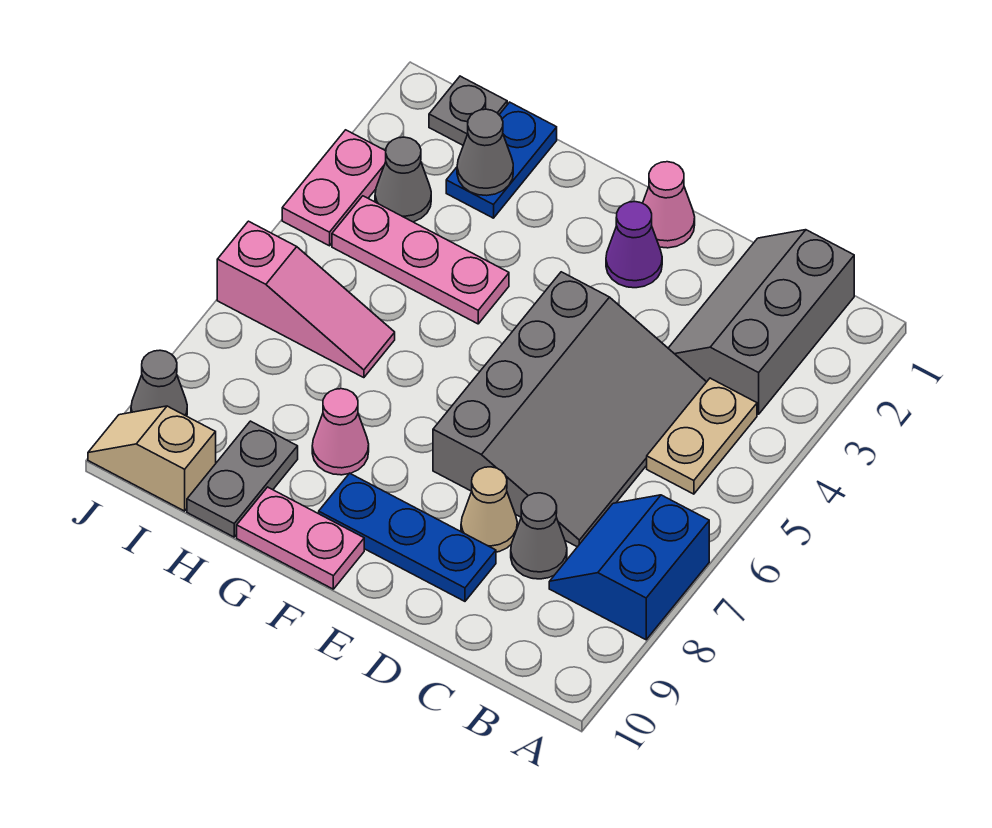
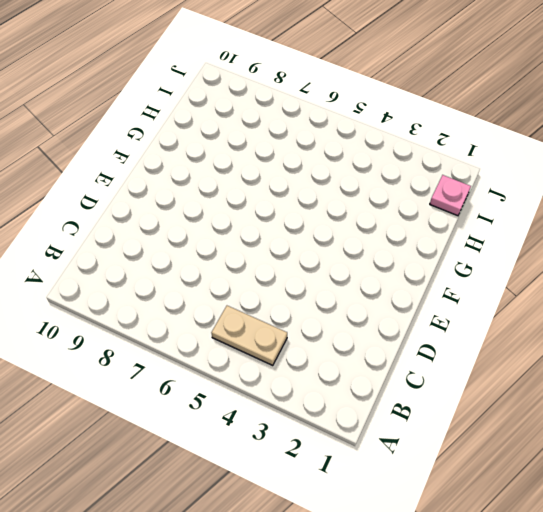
pink 1x1 plate [430,175,471,216] -> grey 1x1 plate [429,76,507,145]
none -> blue 2x2 slope [549,495,709,640]
none -> grey 2x3 slope [668,230,854,414]
none -> grey 3x4 slope [433,272,706,547]

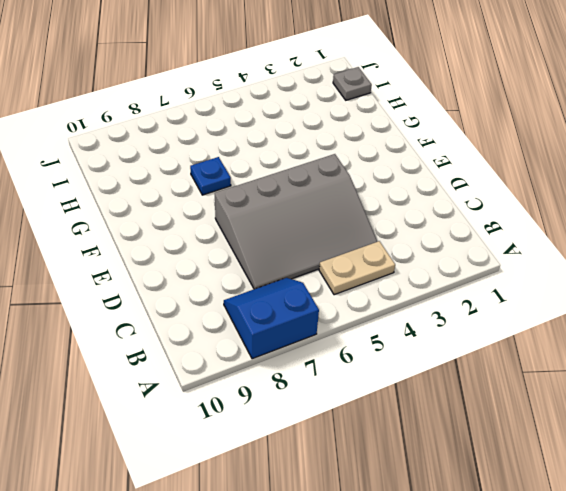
blue 1x1 plate [190,157,231,195] -> none
none -> grey 2x3 slope [668,230,854,414]
none -> grey 1x1 cone [511,493,567,579]
none -> tan 1x1 cone [461,467,517,552]

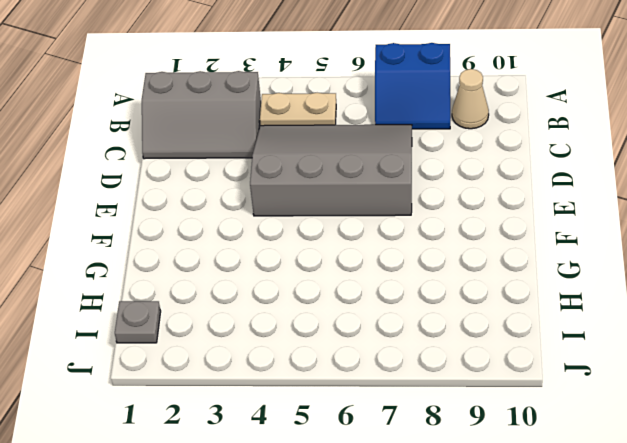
tan 1x1 cone [452,69,489,129] -> tan 1x1 cone moved to [461,467,517,552]
none -> grey 1x1 cone [511,493,567,579]
none -> blue 1x3 plate [319,473,496,601]
none -> pink 1x1 cone [643,162,695,248]

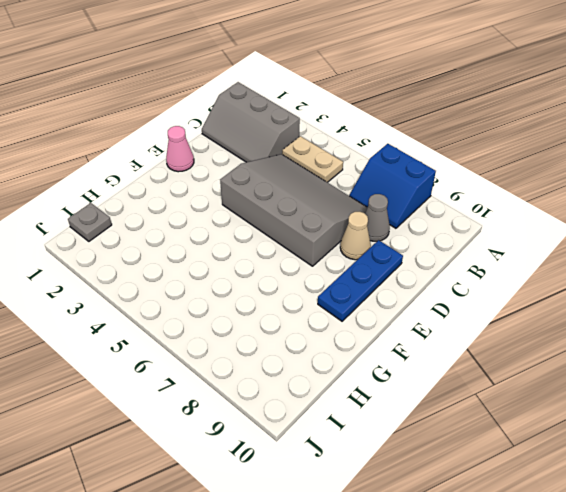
none -> purple 1x1 cone [606,202,662,288]
none -> pink 1x2 plate [237,487,364,589]
none -> pink 1x3 plate [332,196,509,324]

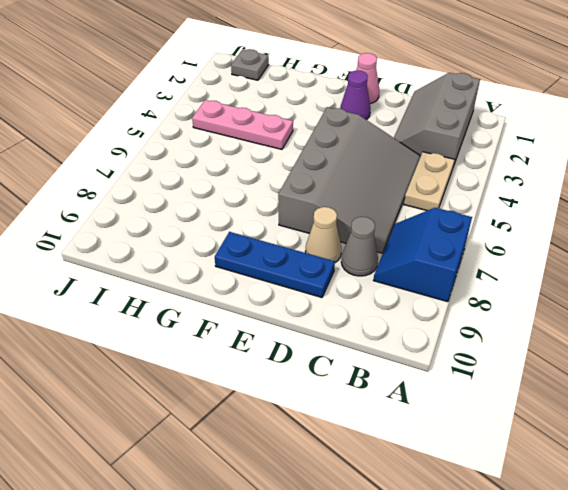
none -> pink 1x2 plate [237,487,364,589]
none -> pink 1x1 cone [312,389,369,475]
none -> blue 1x2 plate [446,102,557,218]

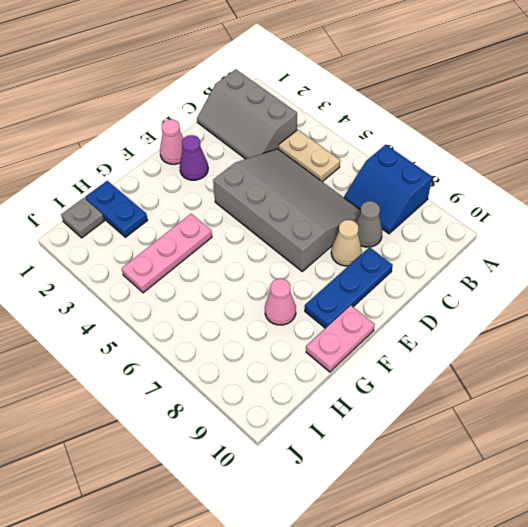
none -> pink 1x3 slope [217,221,395,378]
none -> grey 1x2 plate [187,421,298,537]
none -> grey 1x1 cone [375,137,431,222]

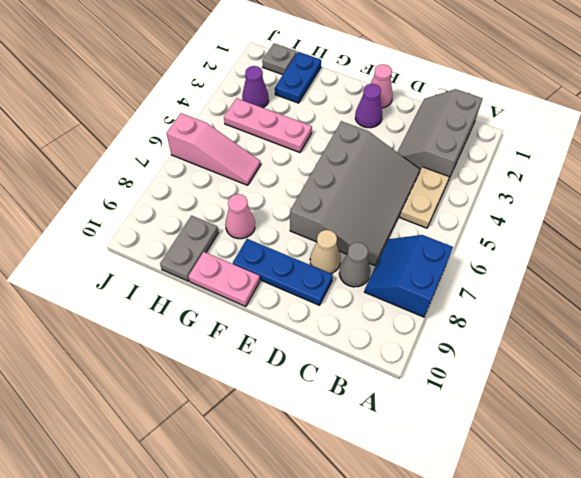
purple 1x1 cone [242,66,269,108] -> grey 1x1 cone [375,137,431,222]
none -> tan 1x2 slope [88,406,216,511]
none -> pink 1x2 plate [282,130,386,246]
none -> grey 1x1 cone [131,350,187,416]

